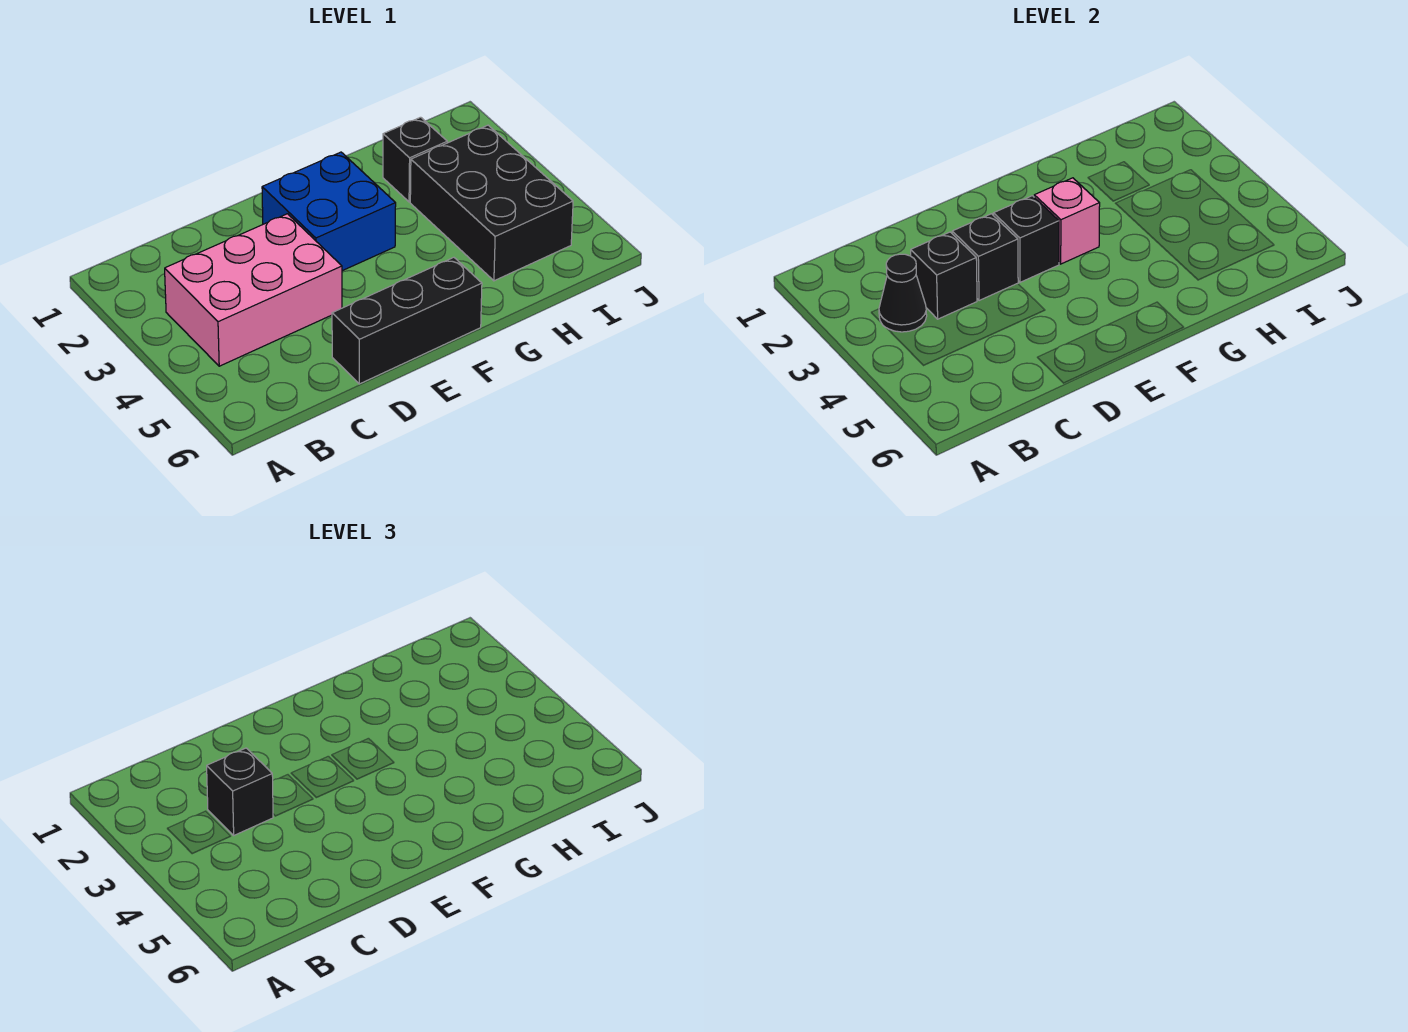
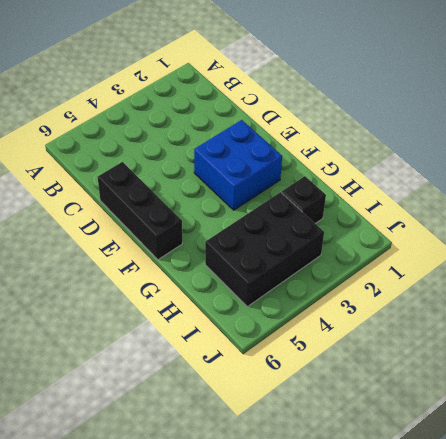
none -> pink 2x3 brick [165,214,342,366]
none -> black 1x1 cone [879,254,927,332]

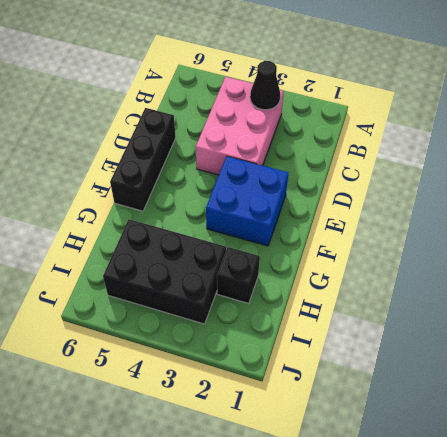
none -> black 1x1 brick [911,232,977,319]
none -> black 1x1 brick [952,214,1018,301]

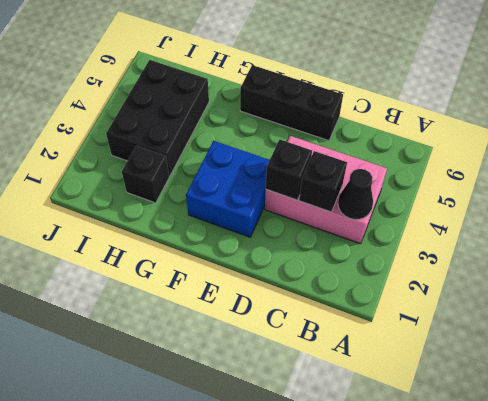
none -> black 1x1 brick [993,196,1059,282]
none -> pink 1x1 brick [1034,178,1100,264]

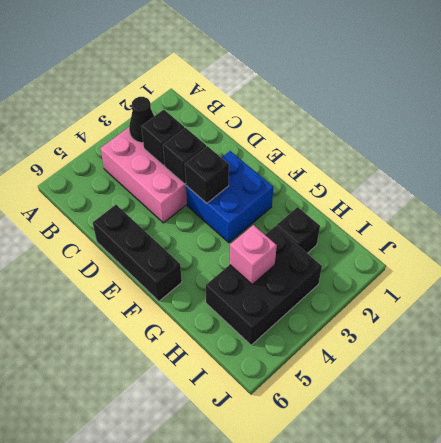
pink 1x1 brick [230,225,277,284] -> pink 1x1 brick moved to [1034,178,1100,264]
none -> black 1x1 brick [207,748,273,835]

